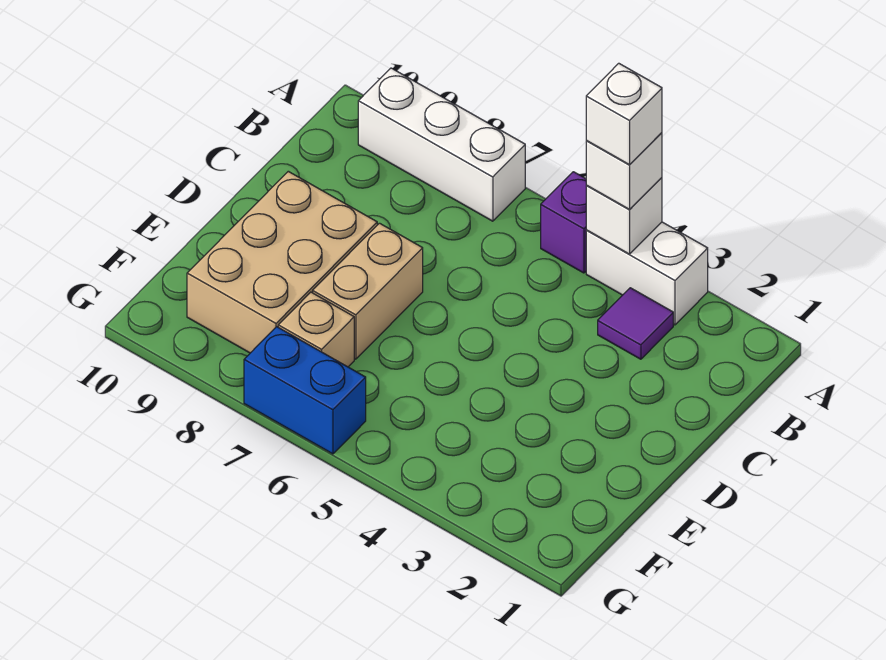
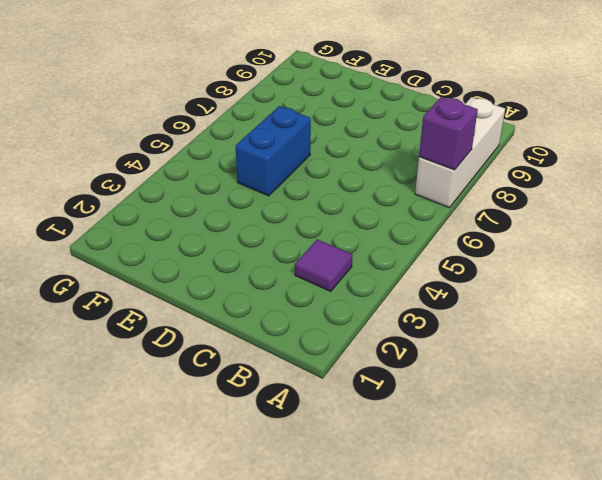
purple 1x1 brick [419,97,478,170] -> purple 1x1 brick moved to [541,172,586,273]
blue 1x2 brick [235,106,311,196] -> blue 1x2 brick moved to [244,327,366,454]
none -> white 1x2 brick [586,222,708,325]
none -> tan 1x2 brick [313,223,423,359]

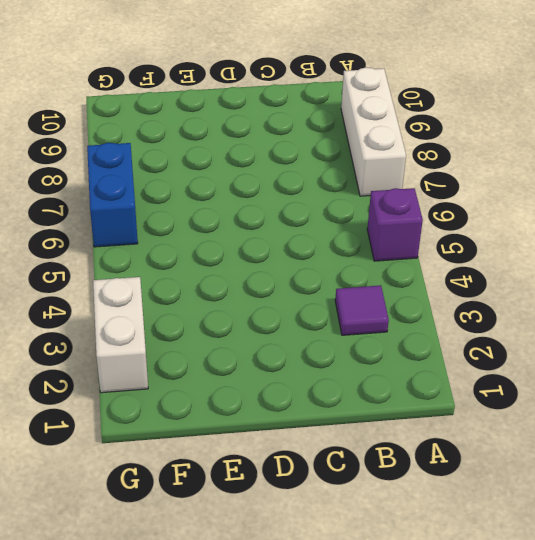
white 1x2 brick [93,277,148,393] -> white 1x2 brick moved to [586,222,708,325]
none -> tan 1x2 brick [313,223,423,359]
none -> tan 2x3 brick [187,171,377,353]

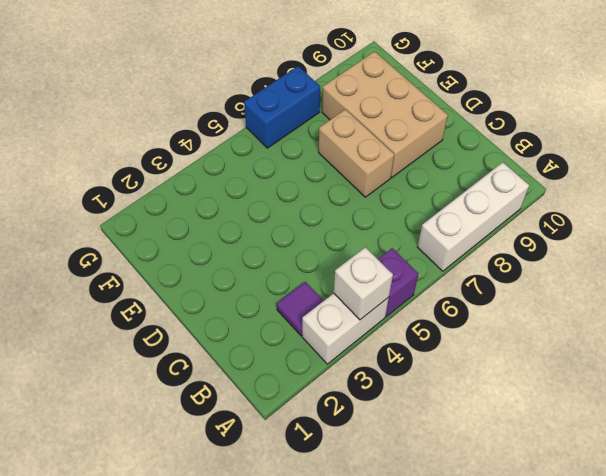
none -> tan 1x1 brick [278,292,354,367]
none -> white 1x1 brick [586,133,662,209]

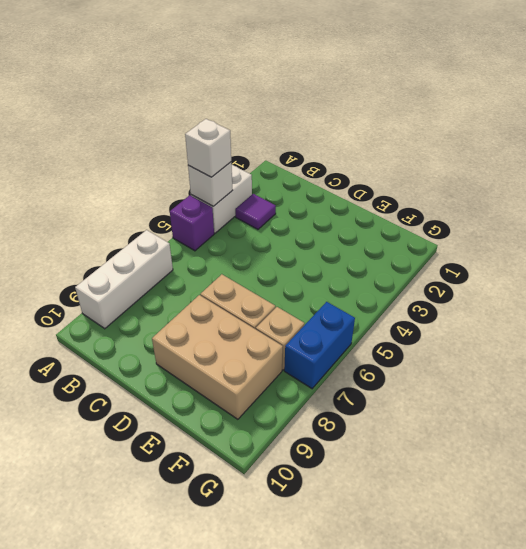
none -> white 1x1 brick [586,63,662,165]

